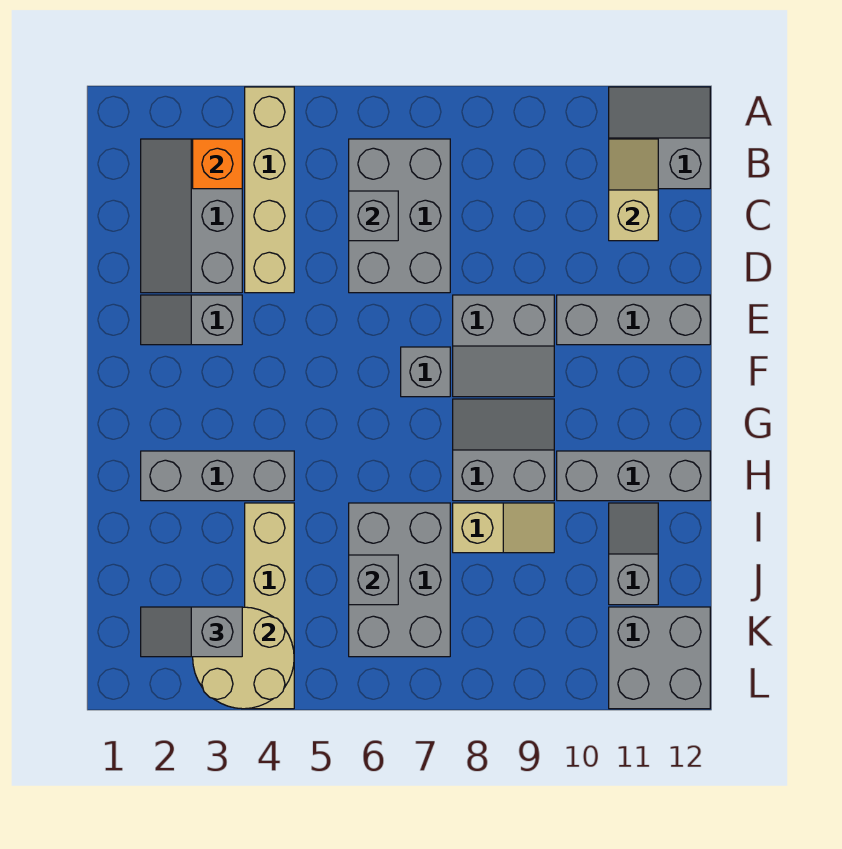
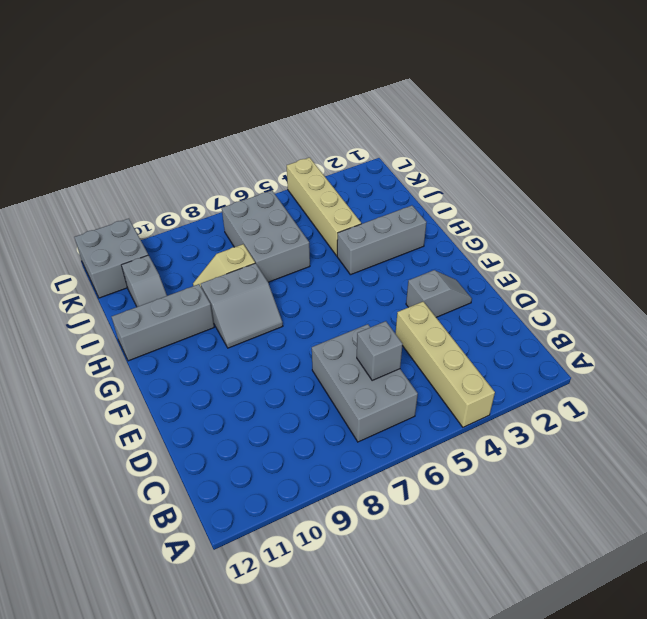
none -> grey 2x2 slope [609,87,710,189]
none -> grey 2x3 slope [141,139,242,293]
none -> grey 2x2 slope [453,295,554,397]

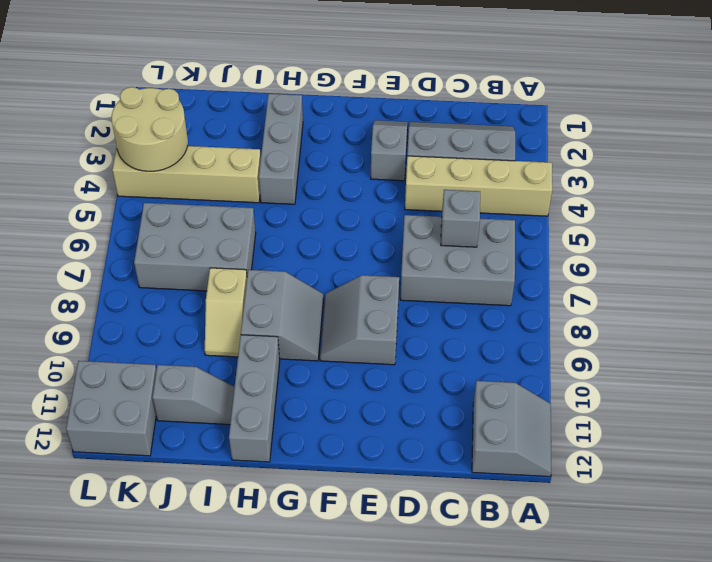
none -> grey 1x3 brick [557,295,710,345]
none -> grey 1x1 brick [401,347,450,397]
none -> orange 1x1 brick [193,139,242,189]

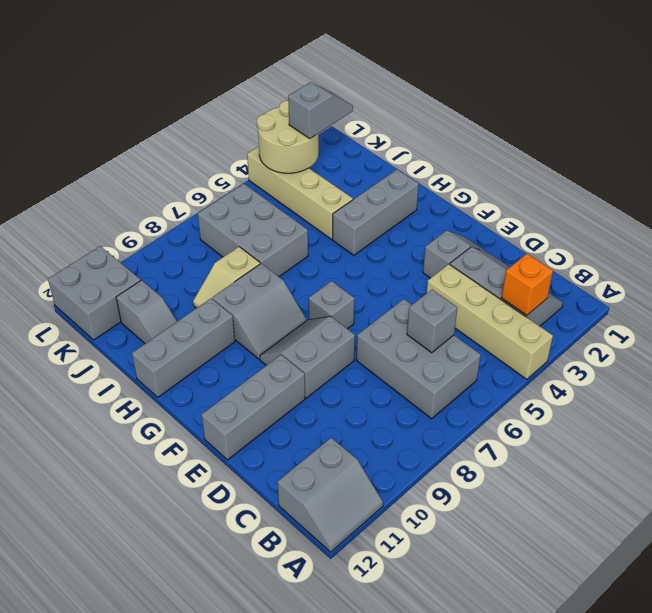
none -> tan 1x2 slope [609,139,658,241]
none -> grey 1x1 brick [349,555,398,605]

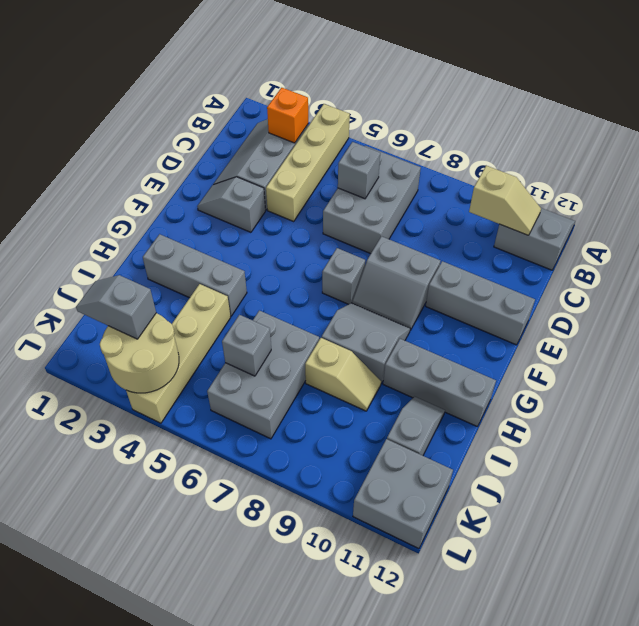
tan 1x2 slope [469,166,541,235] -> tan 1x2 slope turned to [609,139,658,241]

